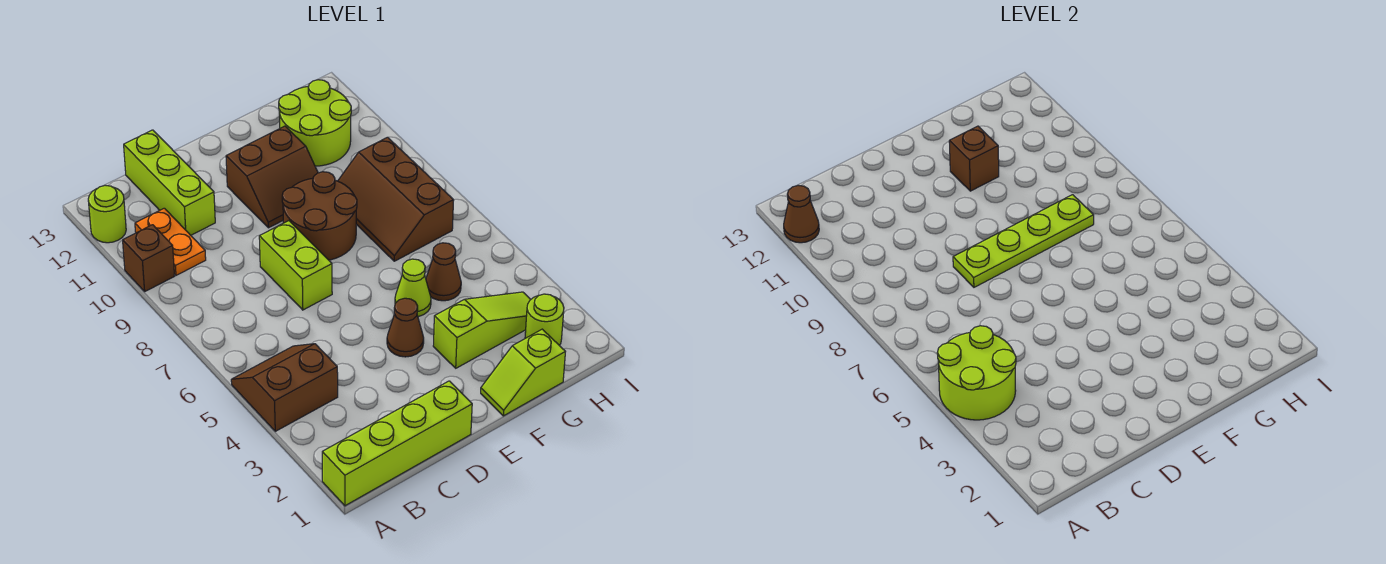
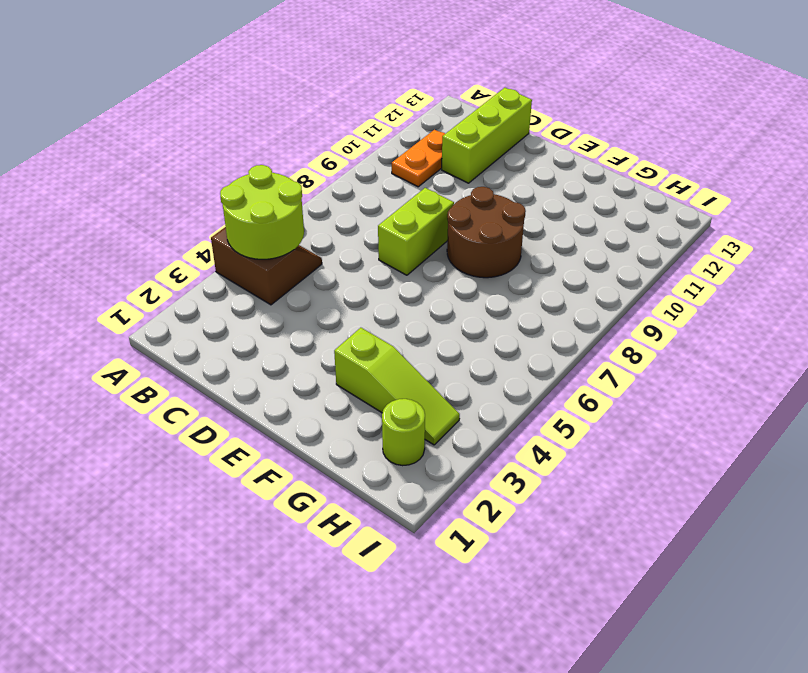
none -> lime 1x4 brick [322,381,472,506]
none -> brown 1x1 brick [123,225,174,291]
none -> lime 1x1 round brick [88,185,126,243]

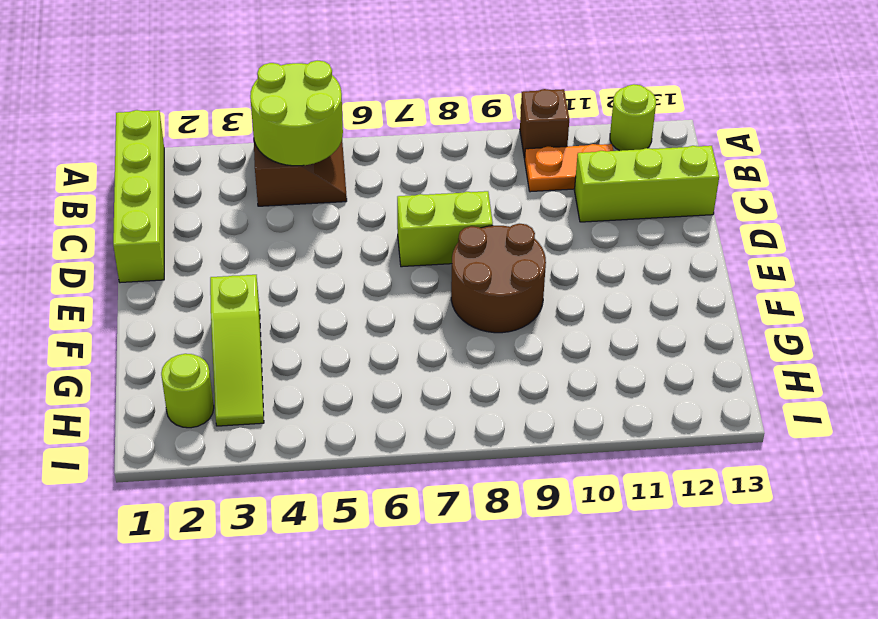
none -> brown 1x1 cone [387,298,424,357]
none -> brown 2x2 slope [226,126,318,228]
none -> lime 1x2 slope [481,329,565,416]

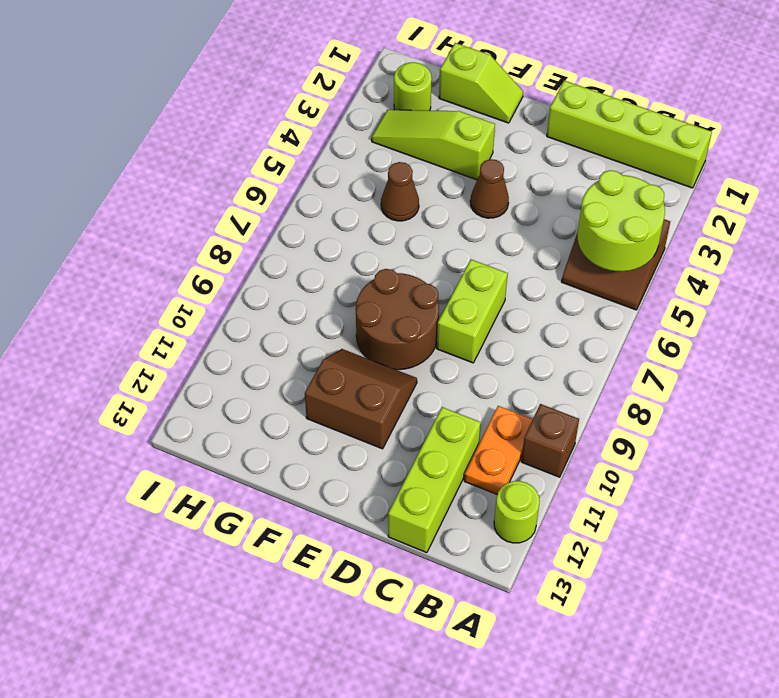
none -> lime 1x1 cone [395,259,431,317]
none -> brown 2x3 slope [338,137,454,261]
none -> lime 2x2 round brick [279,80,351,166]

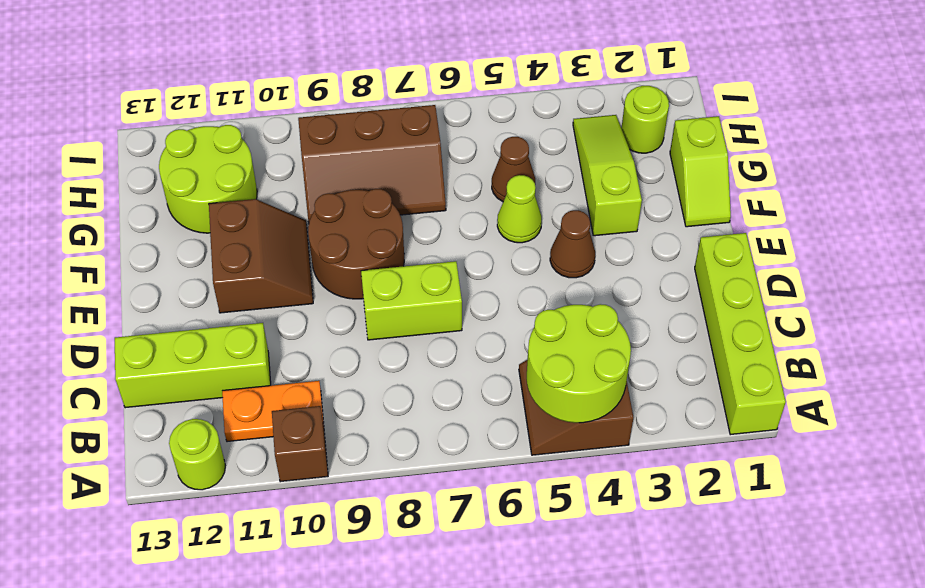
none -> brown 1x1 cone [784,185,819,243]
none -> lime 1x4 plate [953,195,1094,287]
none -> brown 1x1 brick [949,126,999,191]

